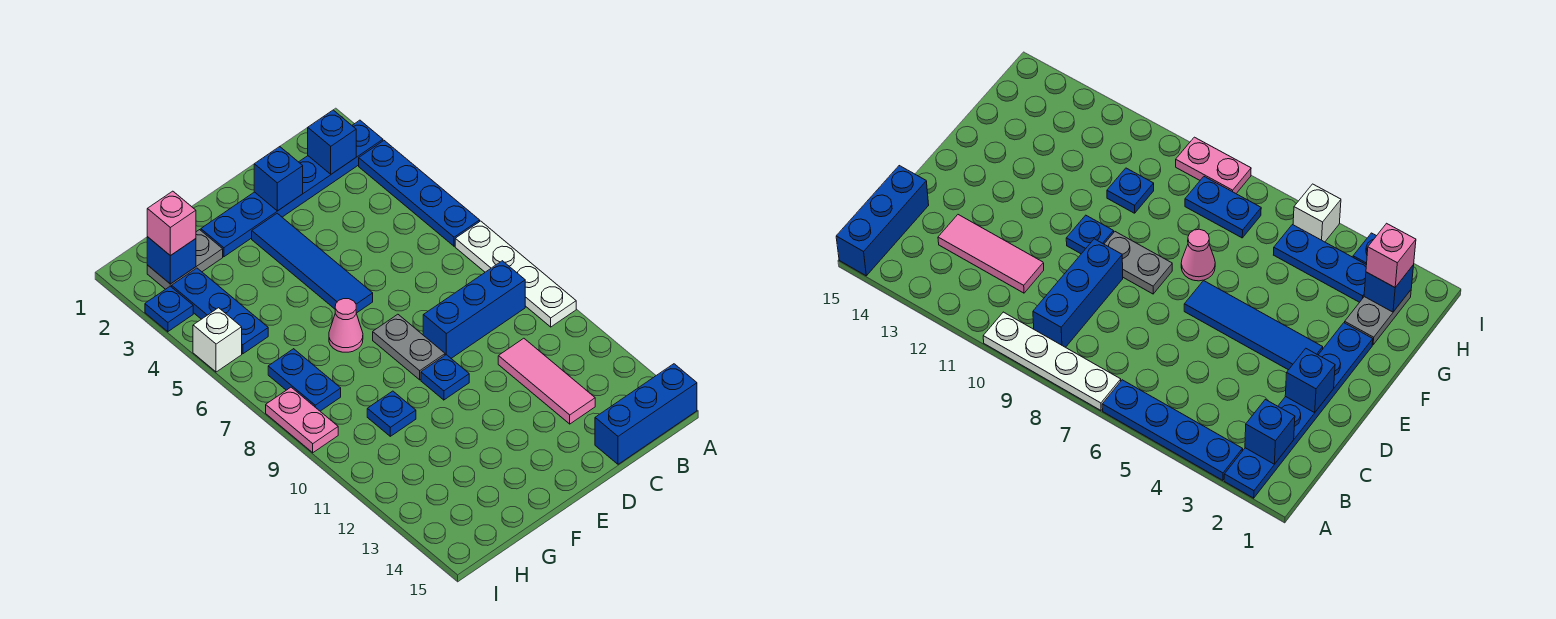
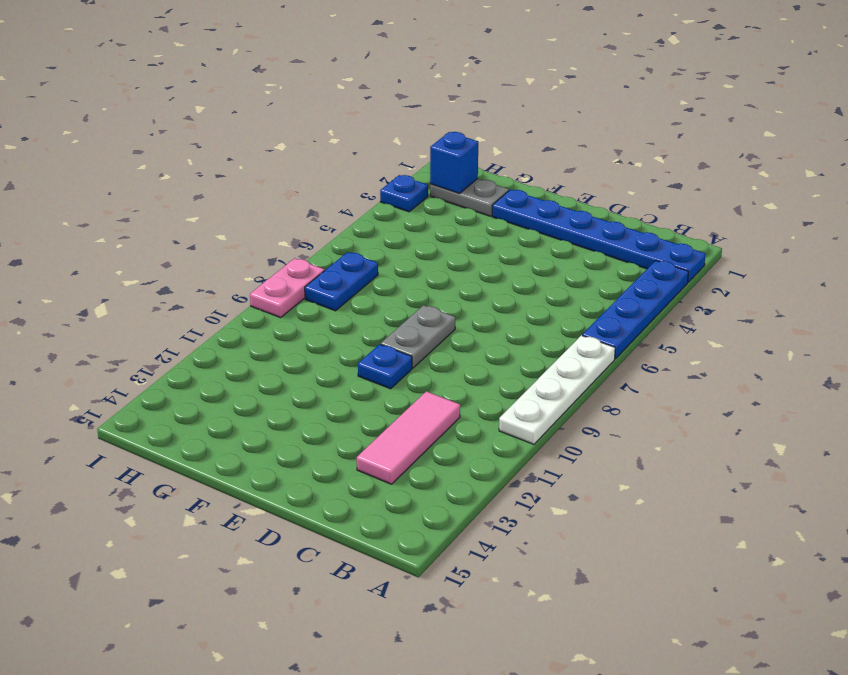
none -> blue 1x3 brick [595,364,697,464]
none -> blue 1x3 brick [423,261,525,358]
none -> blue 1x4 tile [252,213,373,313]

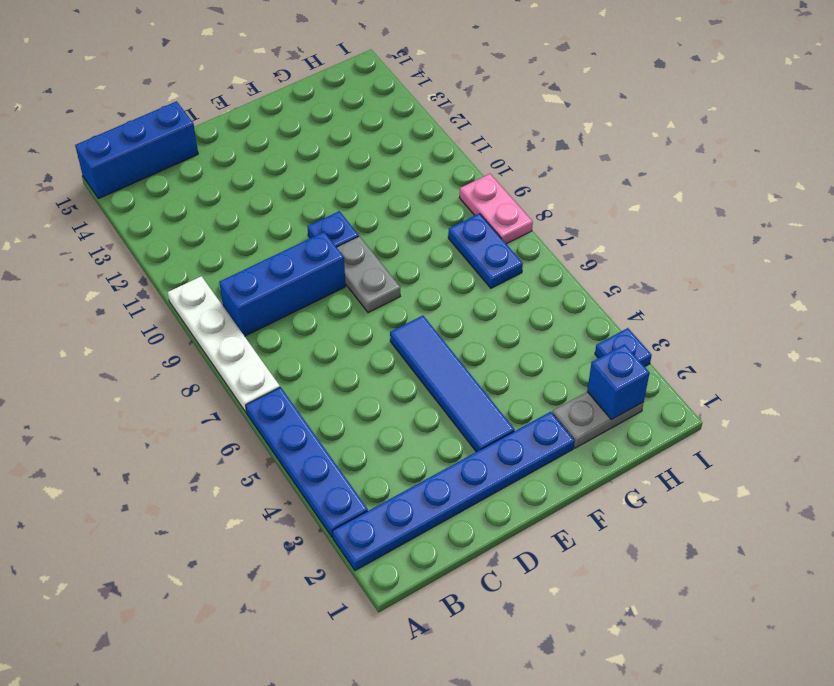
none -> pink 1x3 tile [498,338,595,424]
none -> pink 1x1 cone [329,299,363,352]
none -> blue 1x1 plate [367,391,416,436]

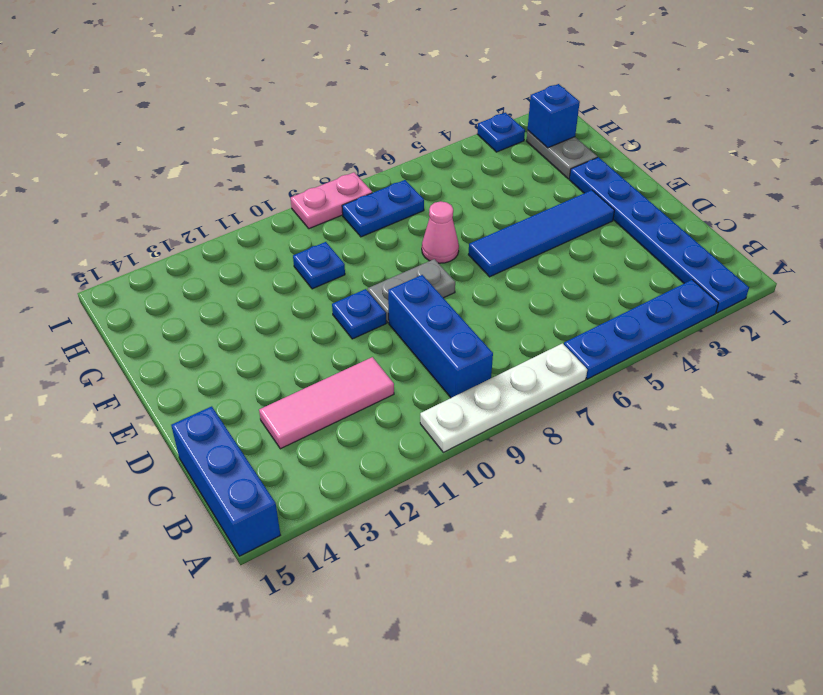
none -> blue 1x3 plate [172,268,268,354]
none -> white 1x1 brick [193,308,242,372]
none -> blue 1x1 brick [308,110,356,174]

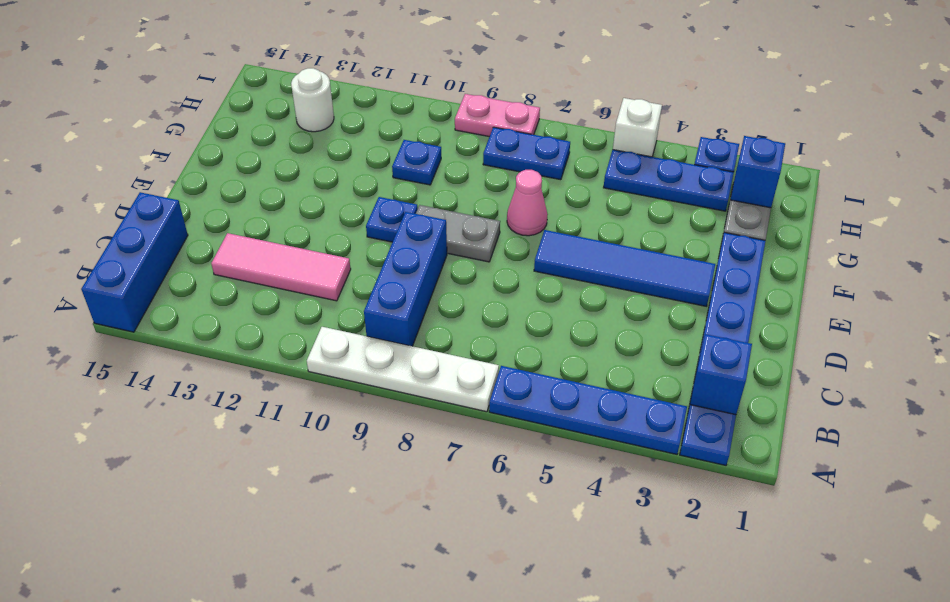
white 1x1 round brick [291,68,334,132] -> none
none -> blue 1x1 brick [254,147,303,211]
none -> pink 1x1 brick [147,191,196,256]

